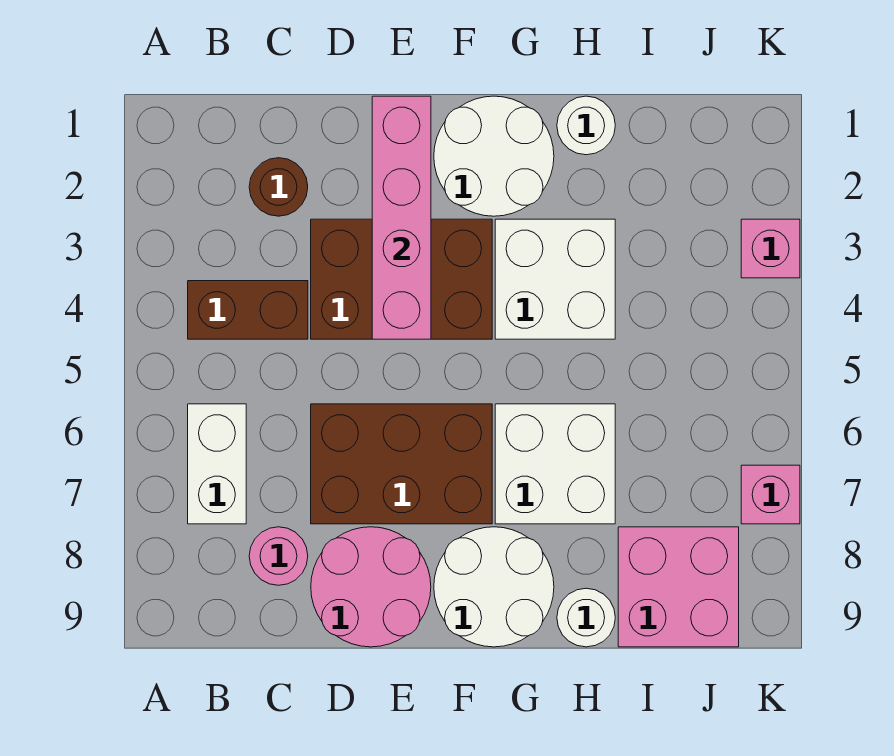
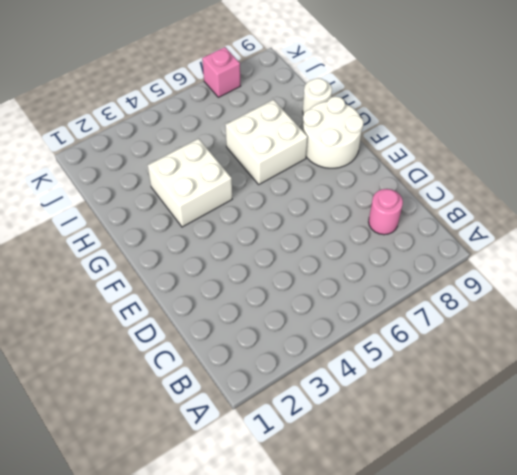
none -> brown 1x2 brick [188,281,308,339]
none -> white 1x2 brick [188,404,246,524]
none -> brown 1x1 round brick [249,158,308,216]

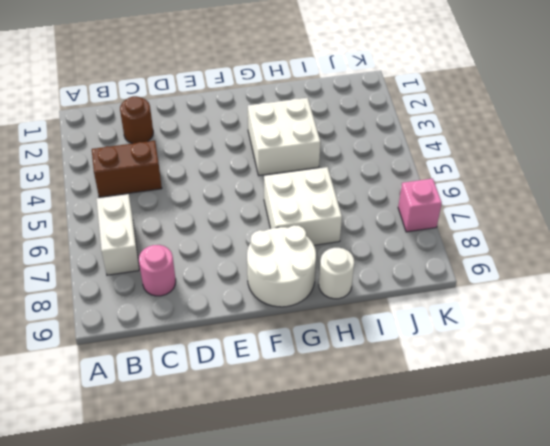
none -> brown 2x3 brick [311,219,492,339]
none -> brown 2x3 brick [311,404,492,524]
none -> pink 2x2 round brick [311,527,431,647]

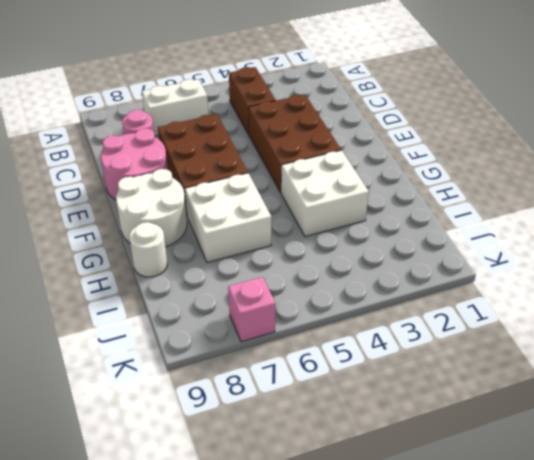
none -> brown 1x1 round brick [249,158,308,216]
none -> white 2x2 round brick [434,96,554,216]
none -> white 1x1 round brick [557,96,615,155]

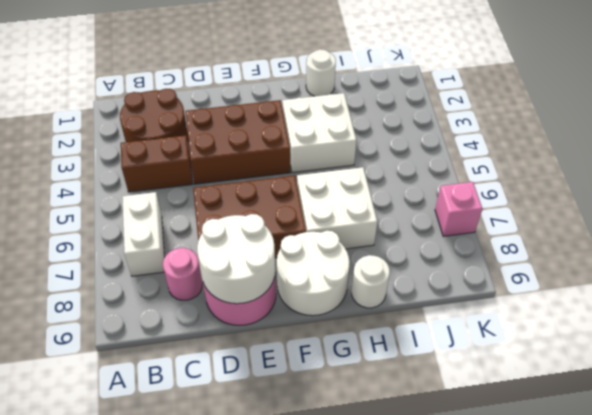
brown 2x2 round brick [120,89,188,142] -> brown 1x1 round brick [249,158,308,216]
white 2x2 round brick [197,214,275,304] -> white 2x2 round brick moved to [434,96,554,216]
none -> pink 2x2 brick [618,527,739,647]
none -> pink 1x1 brick [741,219,800,278]
none -> pink 1x4 brick [372,96,431,339]

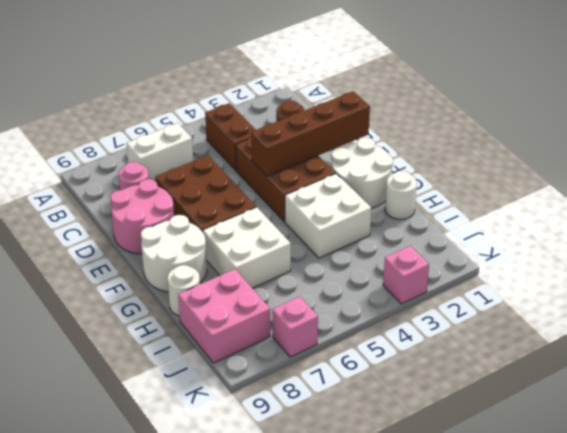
brown 1x4 brick [251,91,370,176] -> pink 1x4 brick [372,96,431,339]

